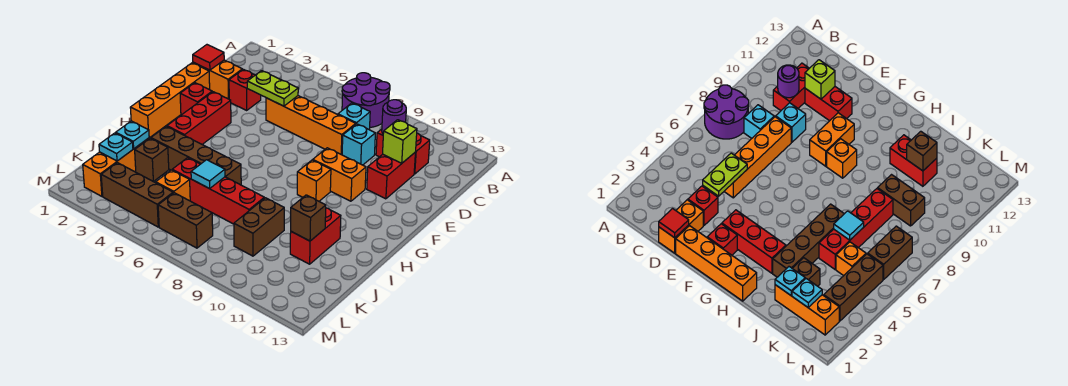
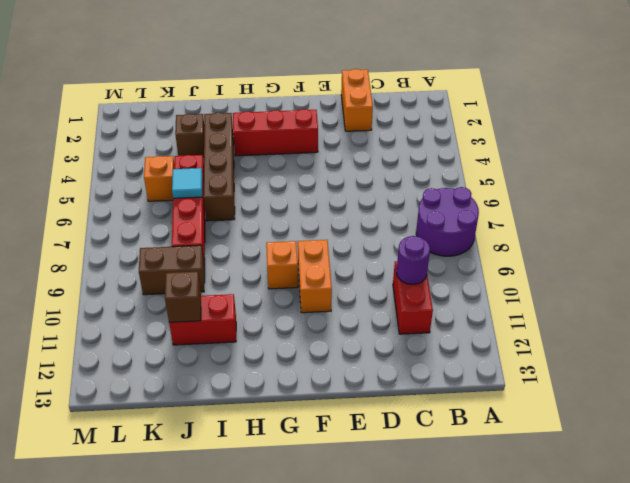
none -> cyan 1x1 brick [338,103,370,130]
none -> red 1x1 brick [229,69,261,110]
none -> orange 1x4 brick [266,96,356,155]
none -> cyan 1x1 brick [342,124,375,165]

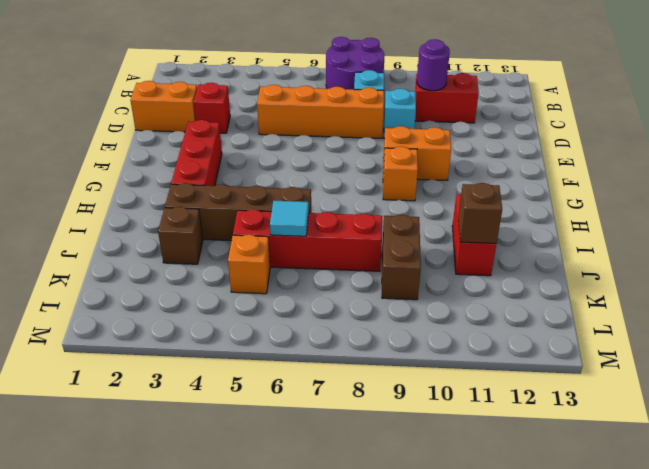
none -> red 1x2 brick [367,153,415,199]
none -> orange 1x4 brick [130,63,210,138]
none -> red 1x1 brick [180,83,212,115]
none -> orange 1x3 brick [83,138,149,196]

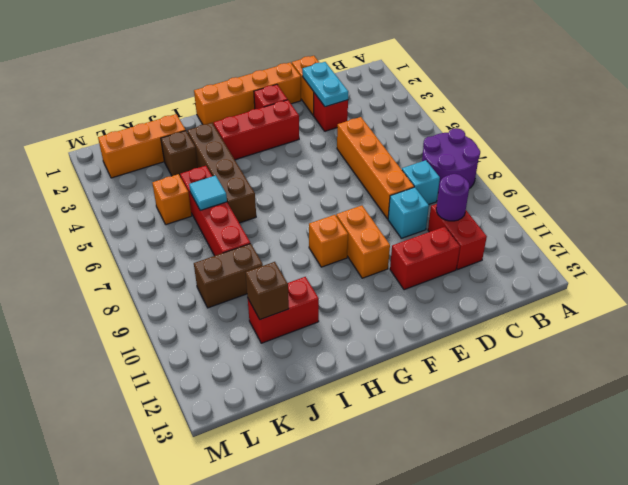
cyan 1x2 plate [302,62,348,107] -> none
none -> brown 1x3 brick [101,163,173,227]
none -> brown 1x2 brick [158,193,213,248]
none -> red 1x1 tile [193,45,224,70]
none -> lime 1x2 plate [247,71,298,106]

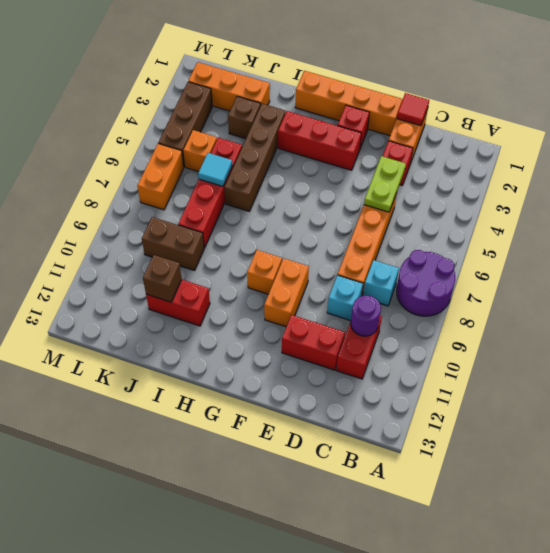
orange 1x2 brick [138,144,184,210] -> brown 1x2 brick [158,193,213,248]
none -> lime 1x1 brick [383,120,417,163]
none -> cyan 1x1 plate [116,121,149,149]
none -> cyan 1x1 plate [99,133,133,161]

